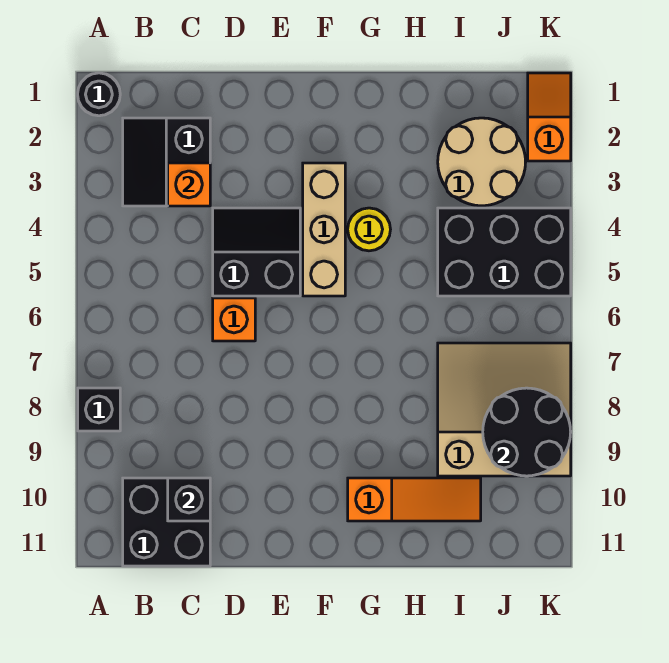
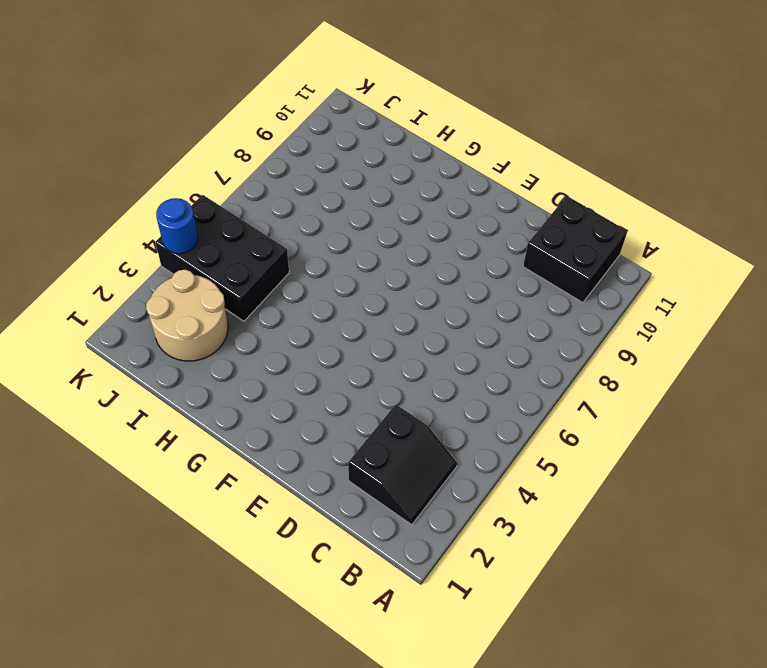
blue 1x1 round brick [156,198,198,254] -> none
none -> black 1x1 round brick [78,73,120,116]
none -> black 1x1 brick [78,388,120,431]
none -> black 2x2 slope [213,208,300,296]

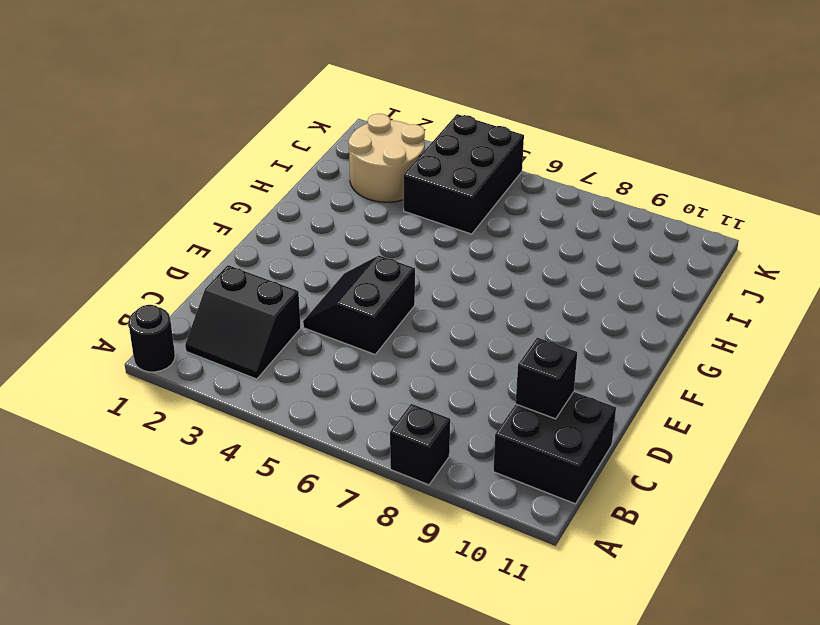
none -> orange 1x1 brick [213,298,255,341]
none -> tan 1x3 brick [303,163,345,296]
none -> yellow 1x1 round brick [348,208,390,251]

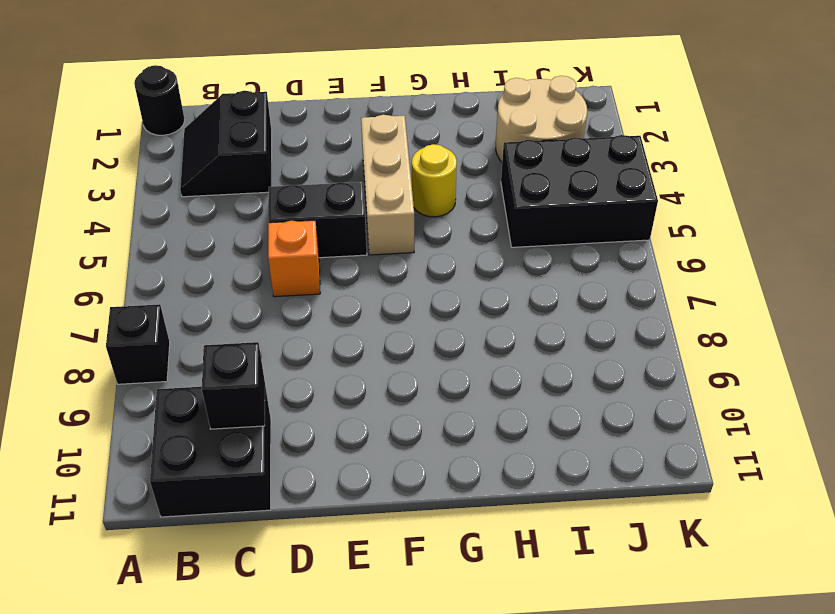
none -> orange 1x3 slope [348,478,481,521]
none -> tan 3x3 slope [438,343,571,476]
none -> orange 1x2 slope [528,73,571,161]

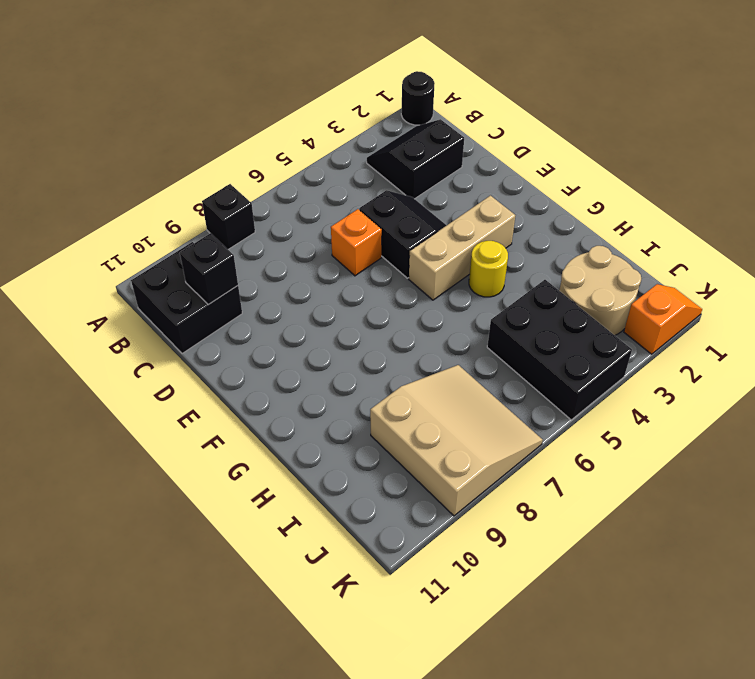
none -> orange 1x3 slope [348,478,481,521]
none -> orange 1x1 brick [168,163,210,206]
none -> black 2x2 round brick [483,388,571,476]

